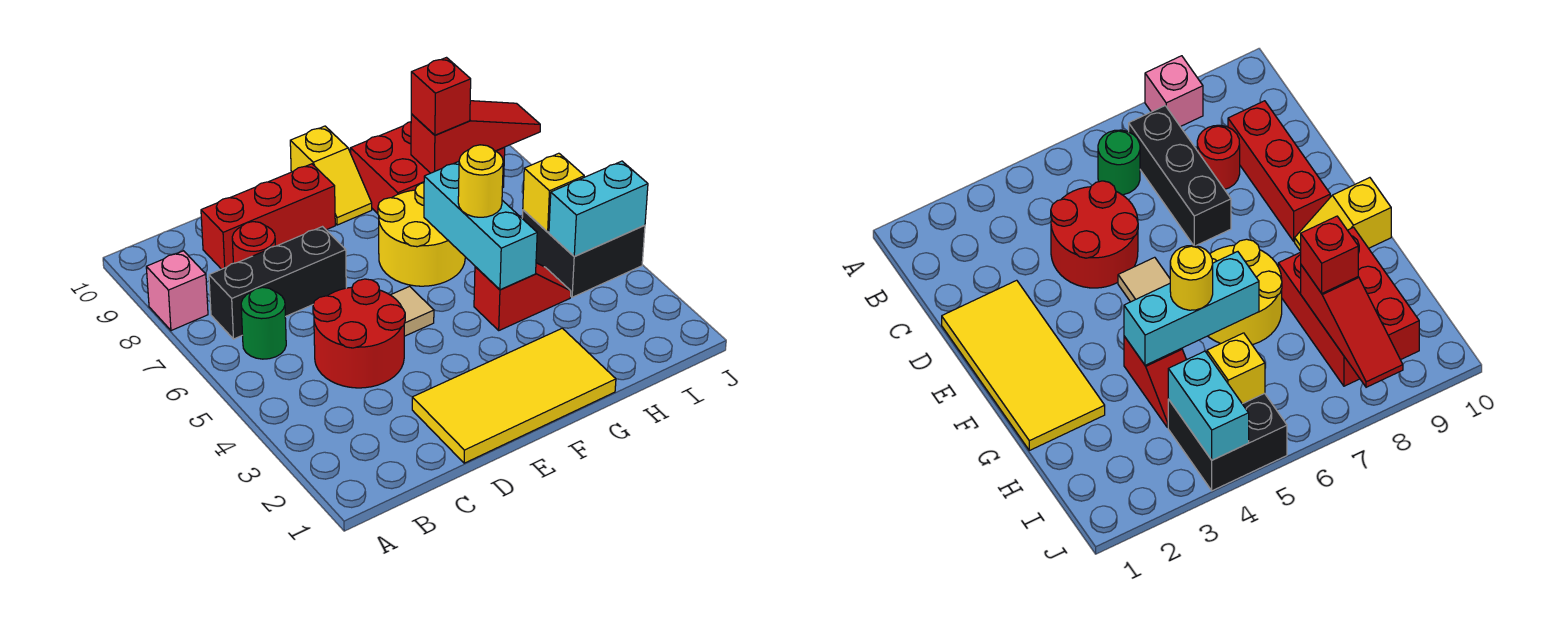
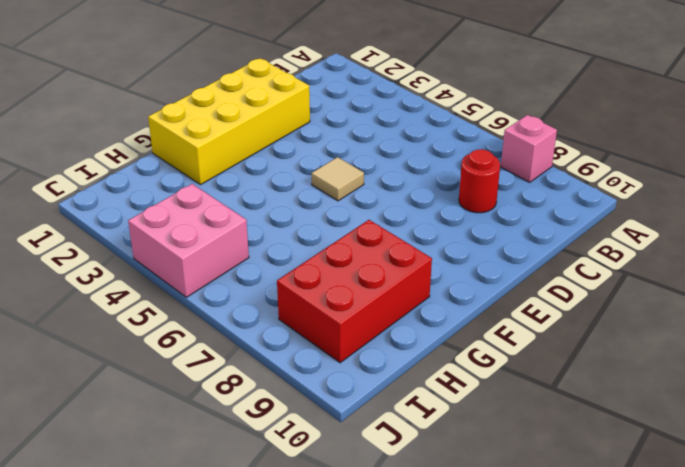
yellow 2x4 brick [148,58,310,185] -> yellow 2x4 tile [412,328,616,463]
pink 2x2 brick [128,184,249,297] -> black 2x2 brick [522,210,645,297]
none -> green 1x1 round brick [241,287,286,359]
none -> black 1x3 brick [209,227,346,339]
none -> red 2x2 round brick [313,279,405,388]

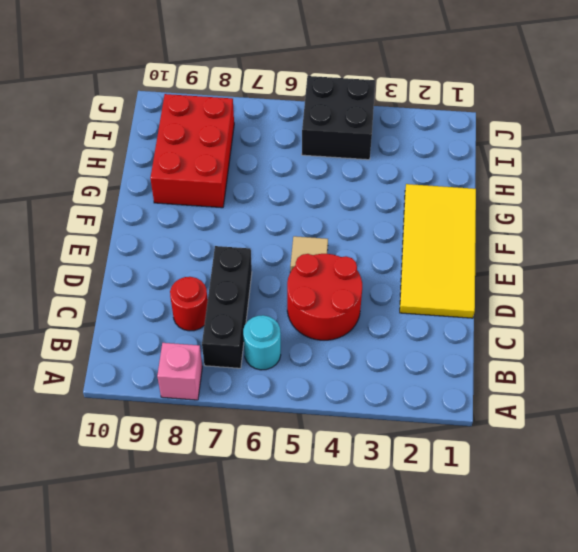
cyan 1x1 round brick [243,315,281,370] -> green 1x1 round brick [241,287,286,359]
none -> red 1x3 brick [201,164,335,269]
none -> yellow 2x2 round brick [378,183,465,286]
none -> yellow 1x2 slope [290,126,372,225]

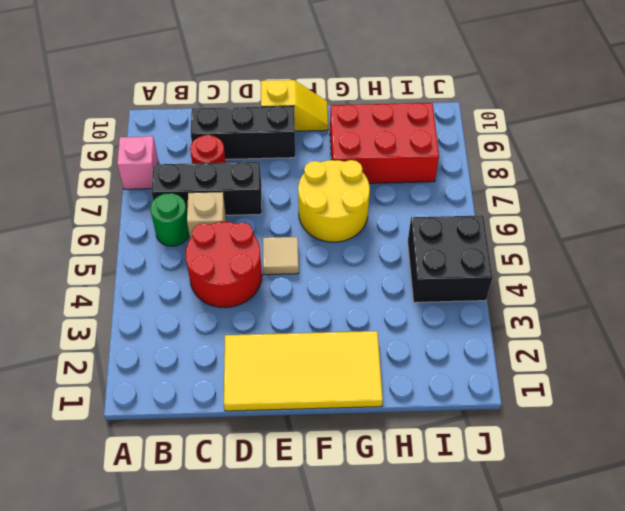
tan 1x1 brick [187,192,226,239] -> none
black 1x3 brick [191,106,295,159] -> red 1x3 brick [201,164,335,269]
yellow 1x2 slope [261,80,328,131] -> yellow 1x2 slope turned to [290,126,372,225]
none -> red 1x2 slope [474,263,571,330]
none -> cyan 1x3 brick [424,162,537,290]
none -> red 1x3 slope [411,101,540,173]

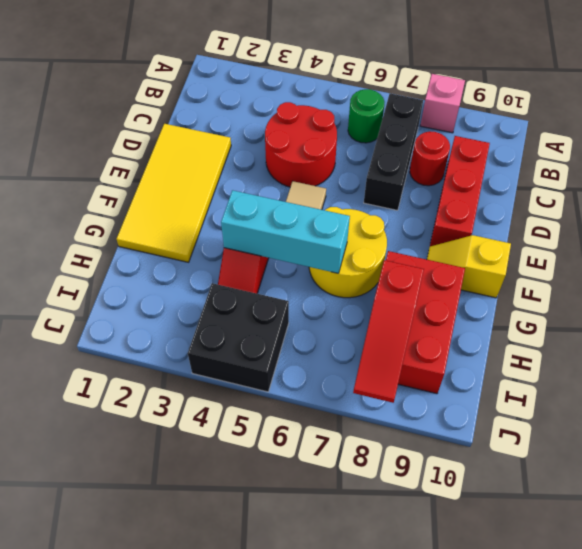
none -> cyan 1x2 brick [549,161,648,257]
none -> yellow 1x1 brick [523,153,584,232]
none -> yellow 1x1 round brick [458,145,503,217]

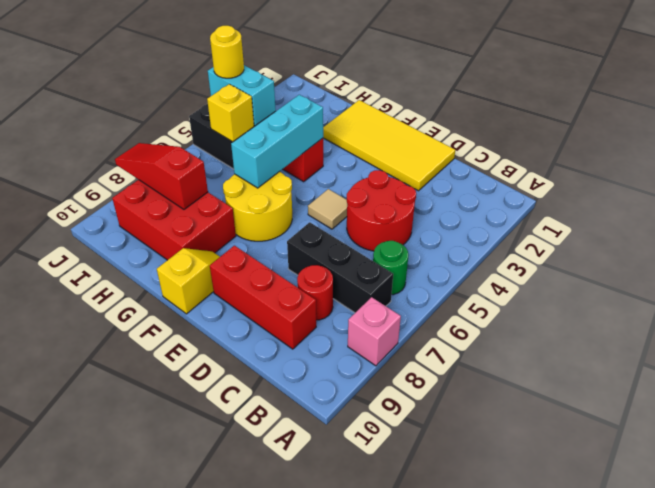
yellow 1x1 round brick [210,26,244,78] -> yellow 1x1 round brick moved to [458,145,503,217]
none -> red 1x1 brick [411,58,471,135]

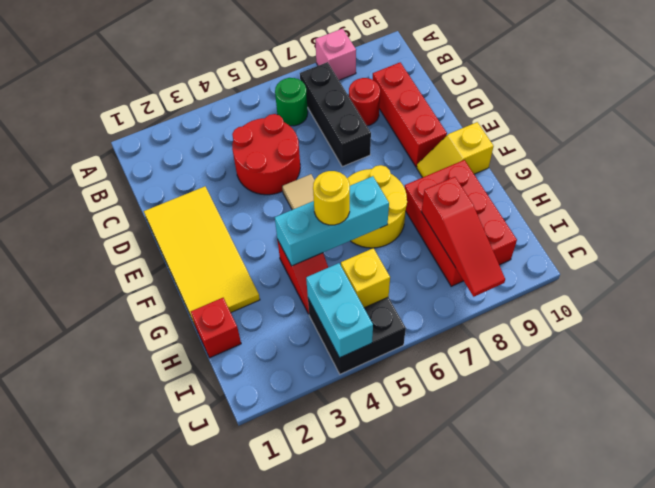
red 1x1 brick [191,298,241,358] -> red 1x1 brick moved to [411,58,471,135]

